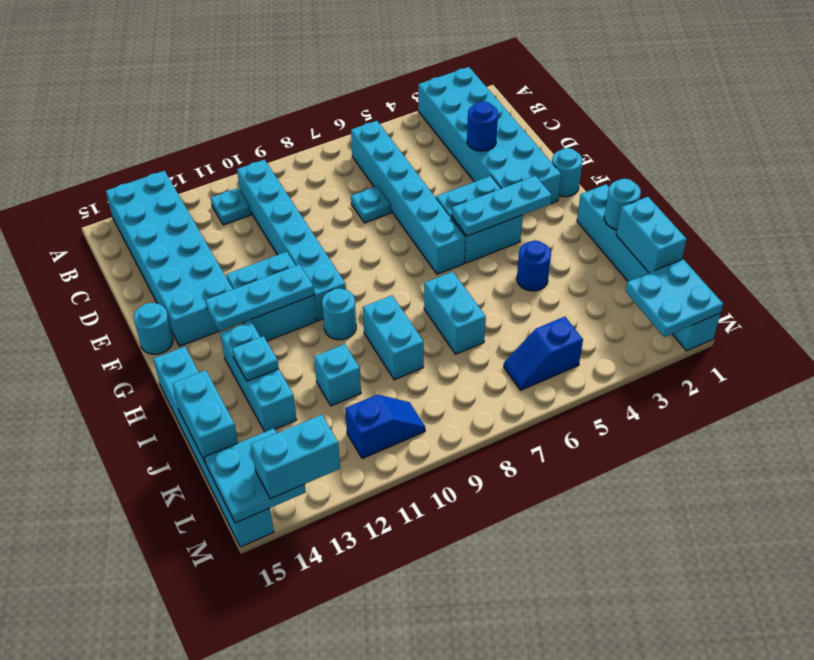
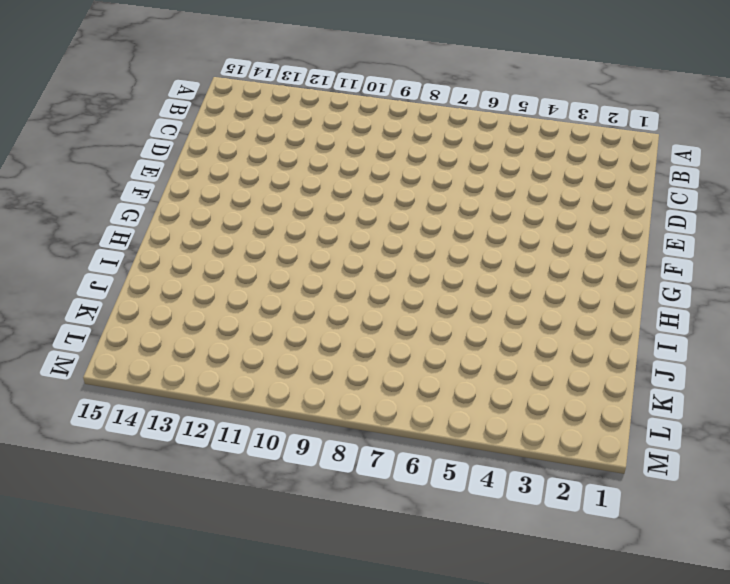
none -> cyan 2x6 brick [418,67,561,203]
none -> cyan 2x6 brick [106,171,233,346]
none -> cyan 1x6 brick [351,121,465,274]
none -> cyan 1x6 brick [237,160,346,321]

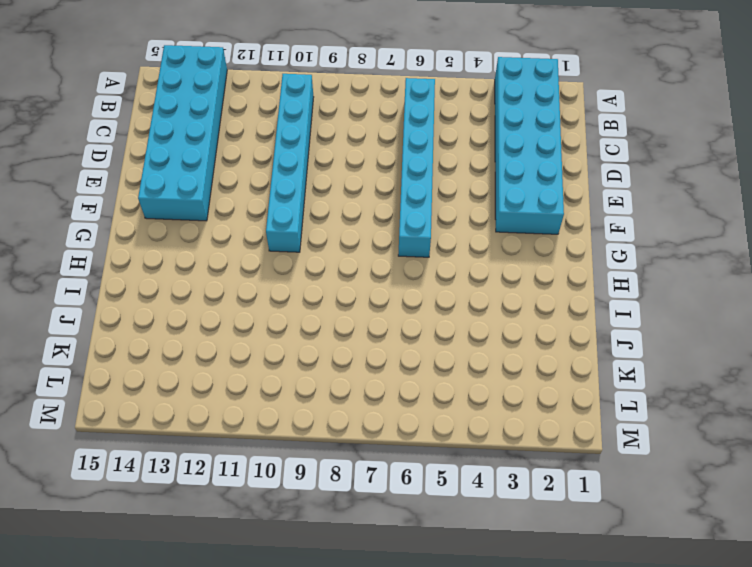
none -> cyan 1x1 plate [211,188,251,225]
none -> cyan 1x1 plate [351,186,391,223]
none -> cyan 1x1 round brick [552,148,582,197]
none -> cyan 2x2 brick [436,176,523,263]

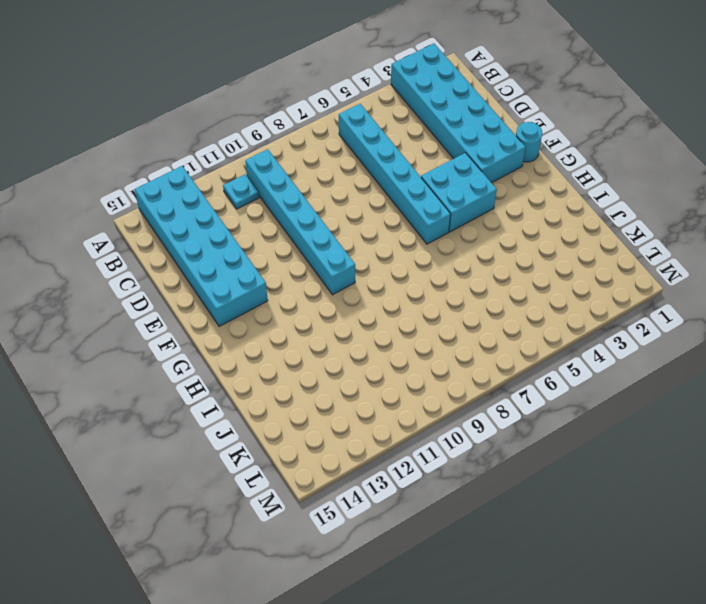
none -> cyan 1x1 plate [351,186,391,223]
none -> cyan 2x2 brick [226,252,317,341]
none -> cyan 1x1 round brick [134,303,173,354]
none -> cyan 1x6 brick [577,184,721,351]

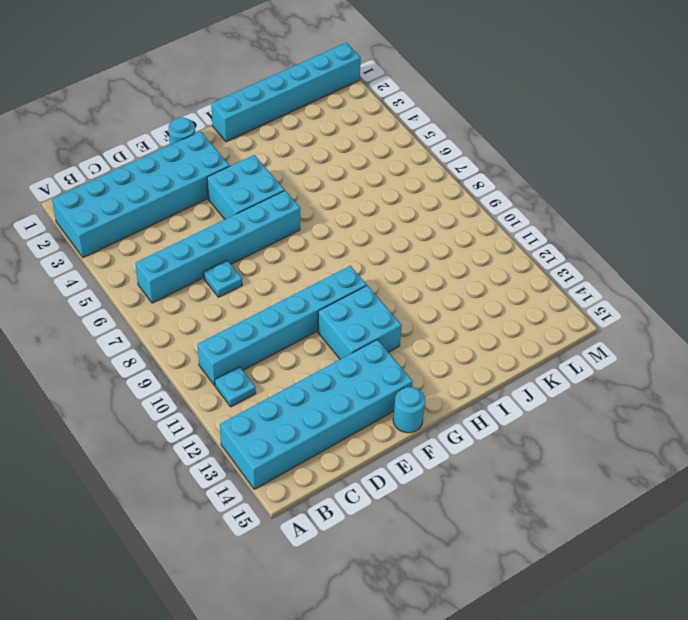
none -> cyan 1x1 round brick [322,288,356,340]
none -> cyan 1x3 brick [220,321,297,432]
none -> cyan 1x6 brick [153,347,274,547]
none -> blue 1x1 round brick [517,241,551,291]

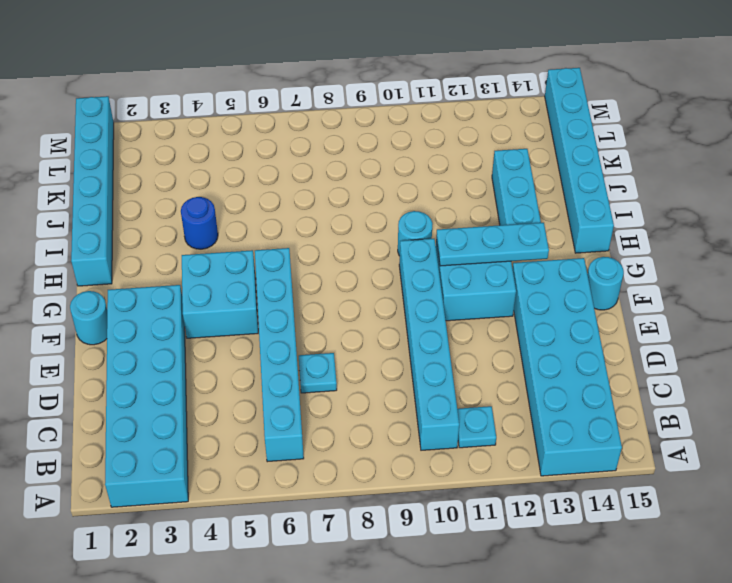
none -> cyan 1x2 brick [424,272,486,354]
none -> cyan 1x2 brick [363,296,424,380]
none -> cyan 1x1 brick [314,344,361,406]
none -> blue 1x2 slope [504,317,583,390]

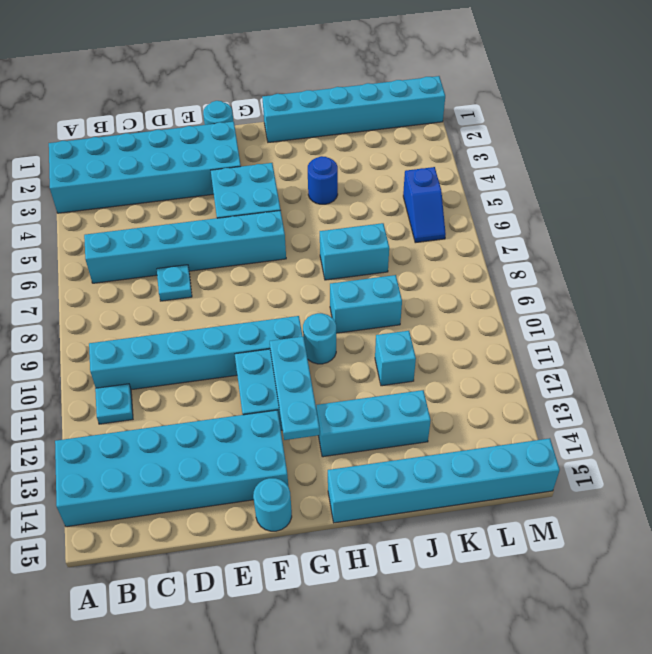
none -> blue 1x2 slope [345,395,425,459]
none -> blue 1x1 round brick [467,101,498,151]
none -> cyan 1x3 plate [452,176,552,236]
none -> cyan 1x1 round brick [604,179,641,229]

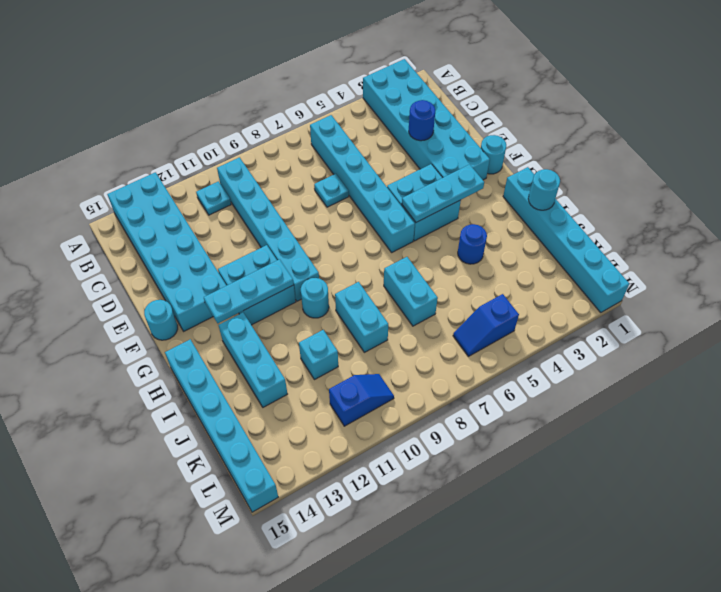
none -> cyan 1x1 plate [232,336,279,381]
none -> cyan 1x2 brick [616,197,687,273]
none -> cyan 1x2 brick [173,370,238,464]
none -> cyan 2x2 plate [626,259,723,337]

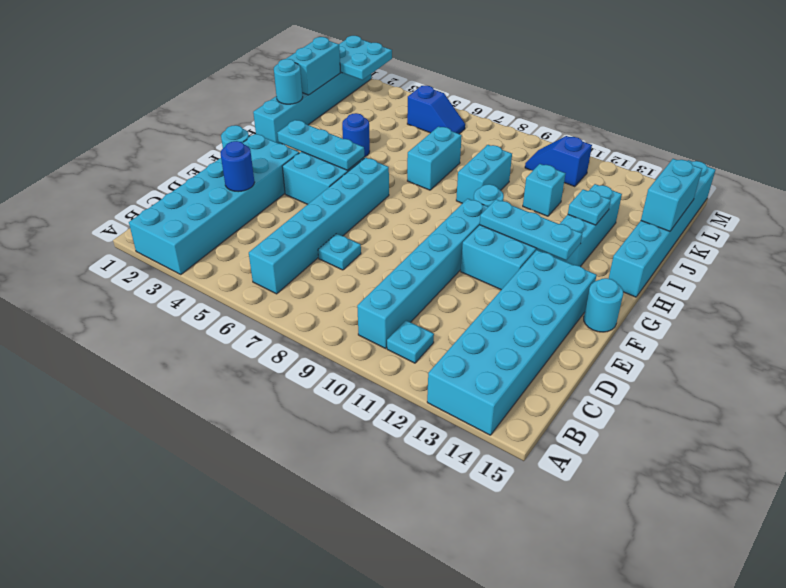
none -> cyan 2x2 plate [204,428,306,523]
none -> cyan 1x2 brick [251,415,340,499]

